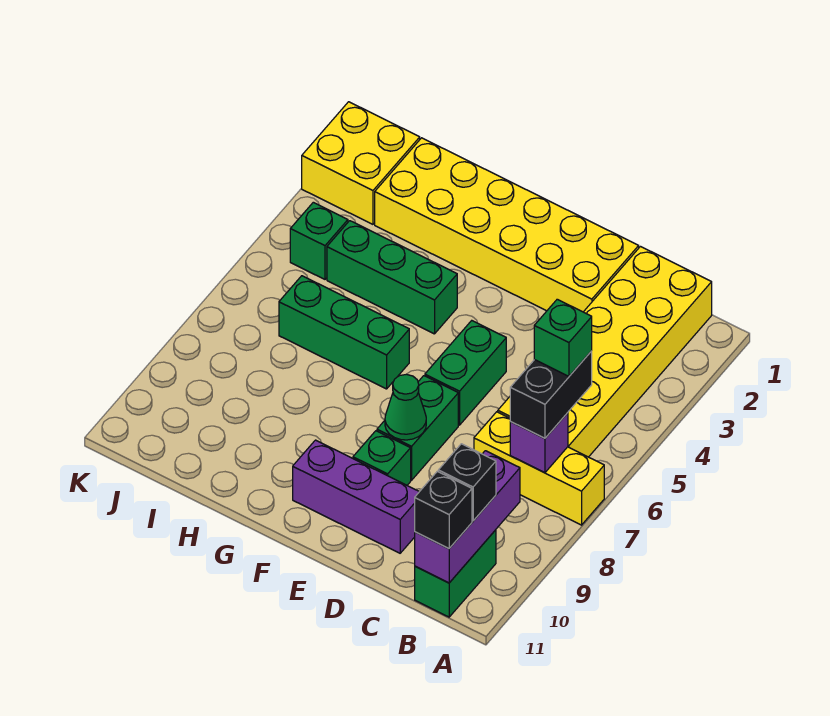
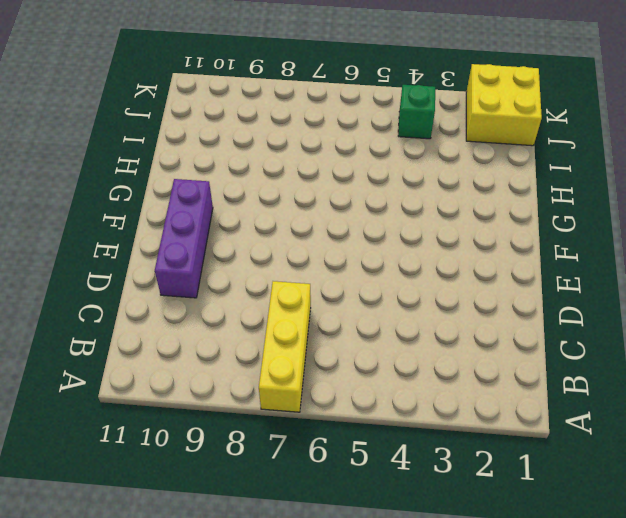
none -> yellow 2x6 brick [498,247,712,457]
none -> green 1x2 brick [415,530,496,617]
none -> yellow 2x6 brick [375,138,639,312]

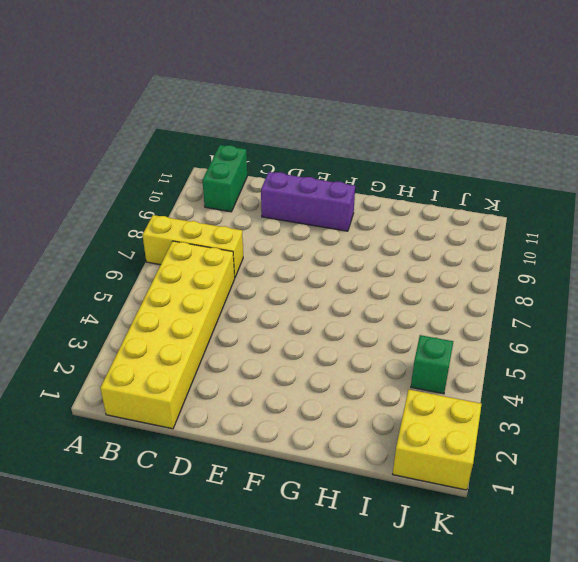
none -> yellow 2x6 brick [375,138,639,312]
none -> green 1x2 brick [425,321,506,425]
none -> green 1x2 brick [377,376,458,480]

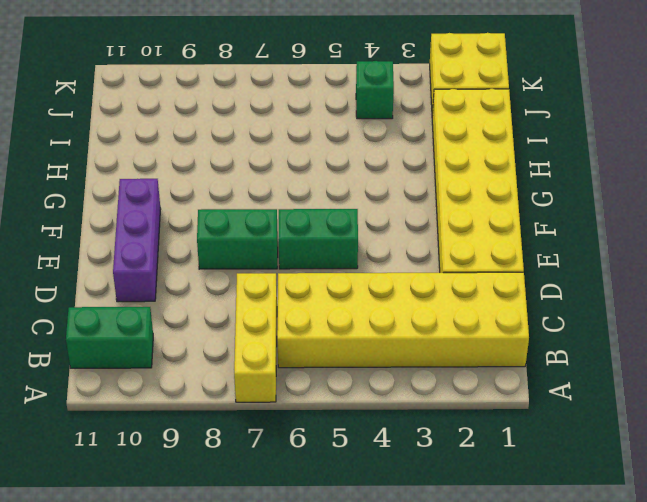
none -> green 1x1 brick [353,431,411,485]
none -> green 1x3 brick [327,221,457,334]
none -> green 1x3 brick [279,276,409,389]

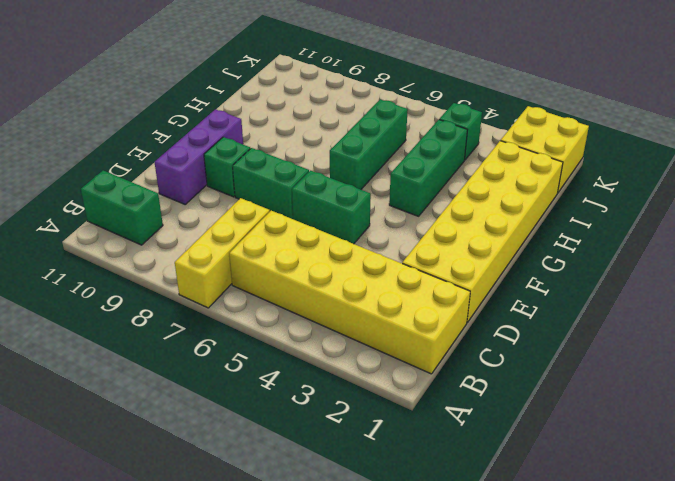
none -> purple 1x1 brick [510,413,568,473]
none -> purple 1x3 brick [415,451,520,583]
none -> green 1x1 cone [385,374,426,440]

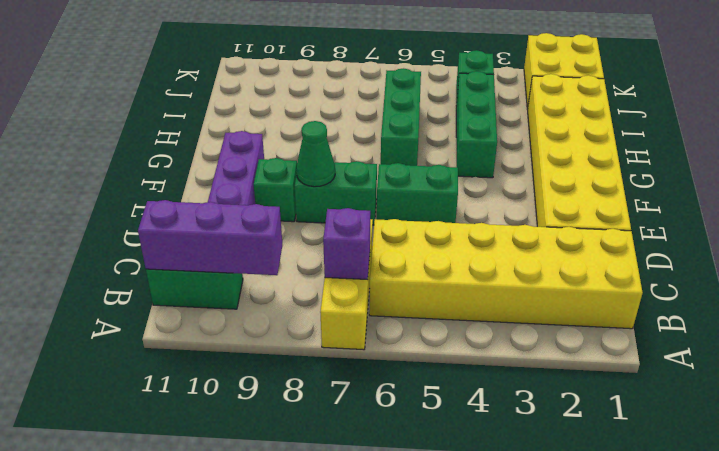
none -> black 1x2 brick [510,351,592,438]
none -> black 1x1 brick [438,444,496,521]
none -> black 1x1 brick [415,471,472,549]

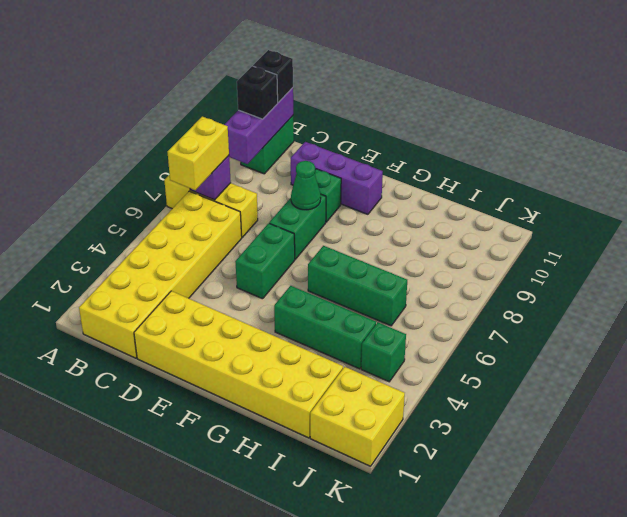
yellow 1x2 brick [168,117,229,190] -> black 1x2 brick [510,351,592,438]
none -> green 1x1 brick [534,299,592,376]

